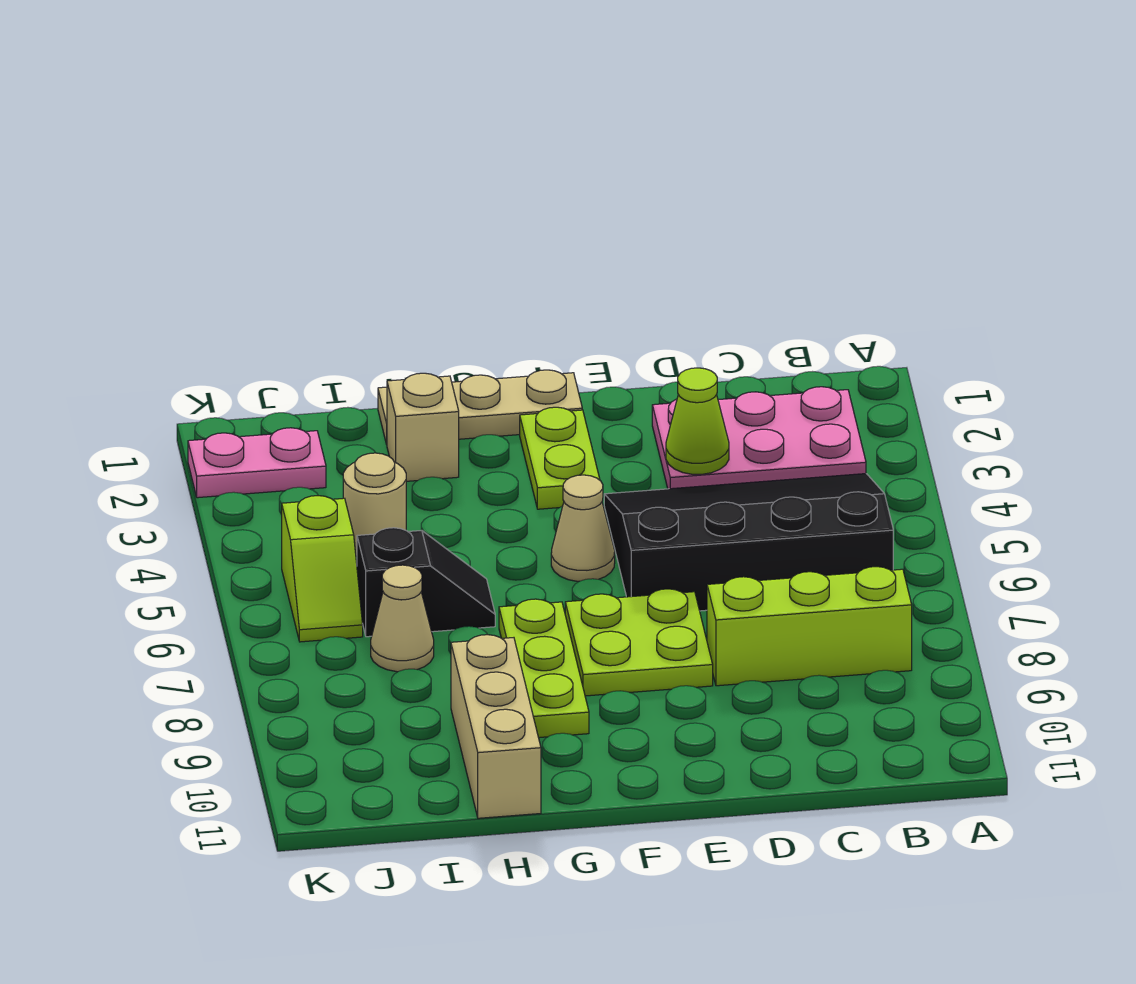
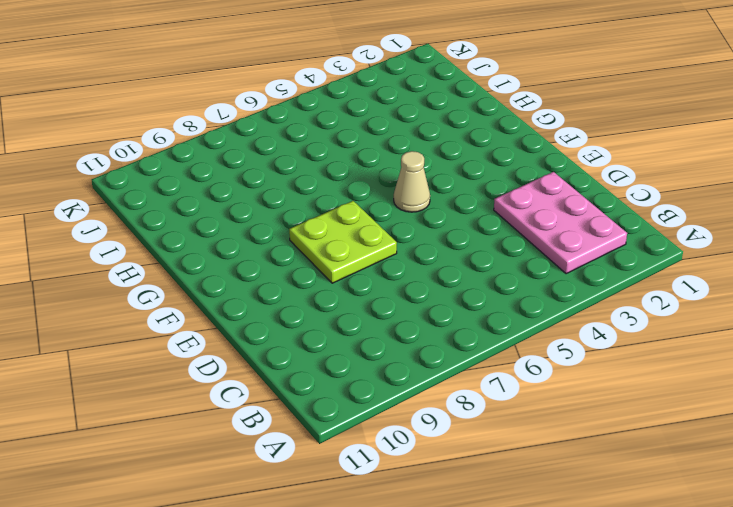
none -> black 3x4 slope [604,474,893,611]
none -> lime 1x3 brick [707,567,912,686]
none -> tan 1x3 plate [378,370,582,444]

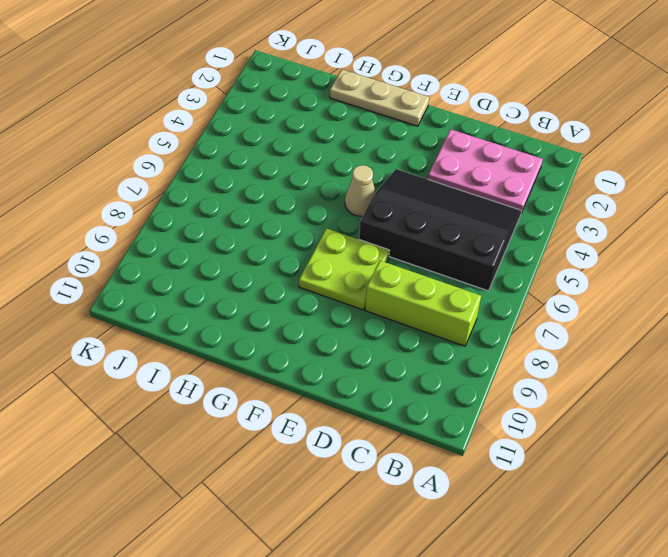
none -> lime 1x2 plate [520,407,600,509]
none -> lime 1x3 plate [499,599,589,738]
none -> tan 1x1 brick [387,373,459,481]

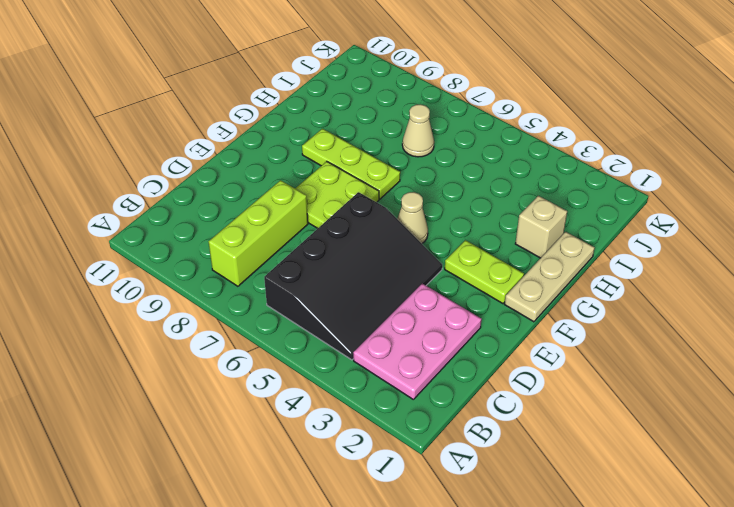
none -> black 1x2 slope [357,528,495,637]
none -> tan 1x3 brick [451,635,541,818]
none -> tan 1x1 round brick [343,453,406,556]

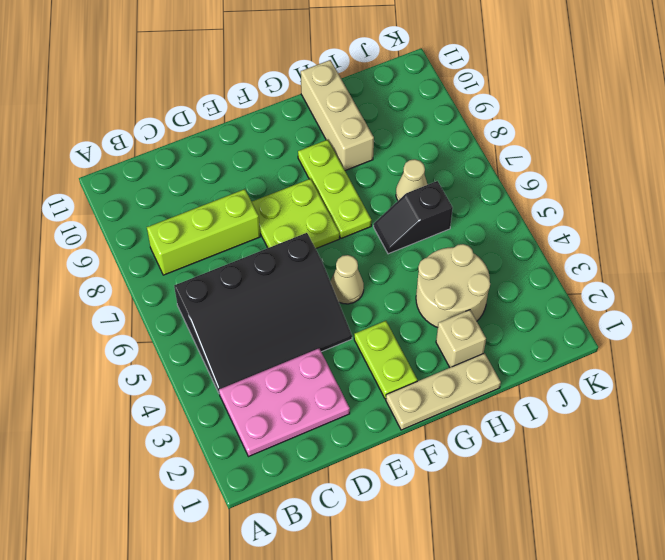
tan 2x2 round brick [416,244,490,328] -> tan 1x1 round brick [343,453,406,556]
none -> pink 1x2 plate [188,428,326,498]
none -> lime 1x2 slope [282,496,363,642]
none -> lime 1x1 cone [666,368,729,474]

